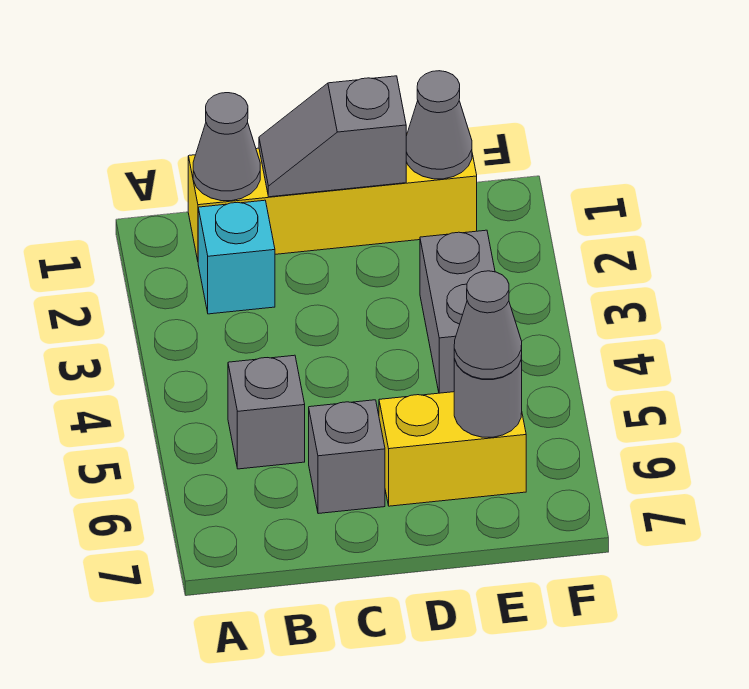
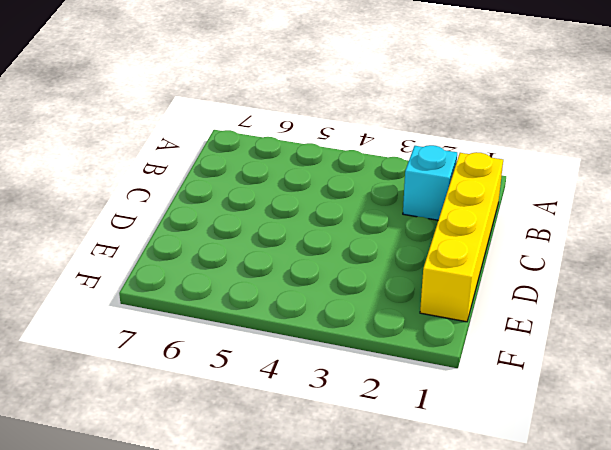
none -> grey 1x1 brick [228,355,305,469]
none -> grey 1x1 brick [309,400,385,514]

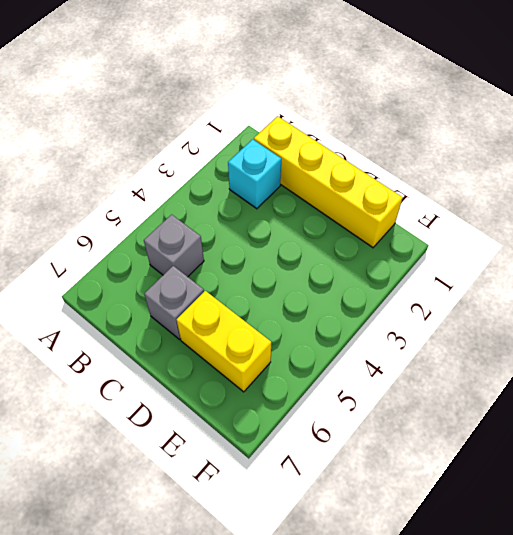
none -> grey 1x2 brick [420,230,495,393]
none -> grey 1x1 cone [193,93,260,201]

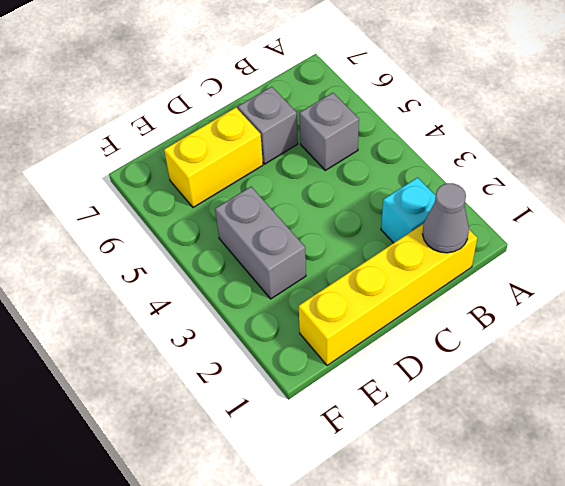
none -> grey 1x2 slope [259,76,406,197]
none -> grey 1x1 cone [406,71,472,179]

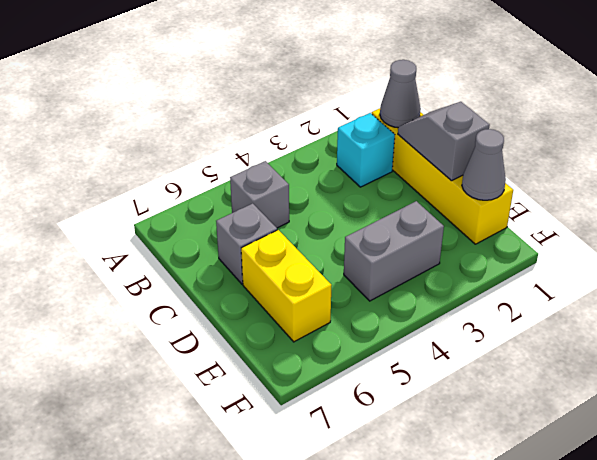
none -> grey 1x1 round brick [454,355,522,437]
none -> grey 1x1 cone [454,271,522,379]

